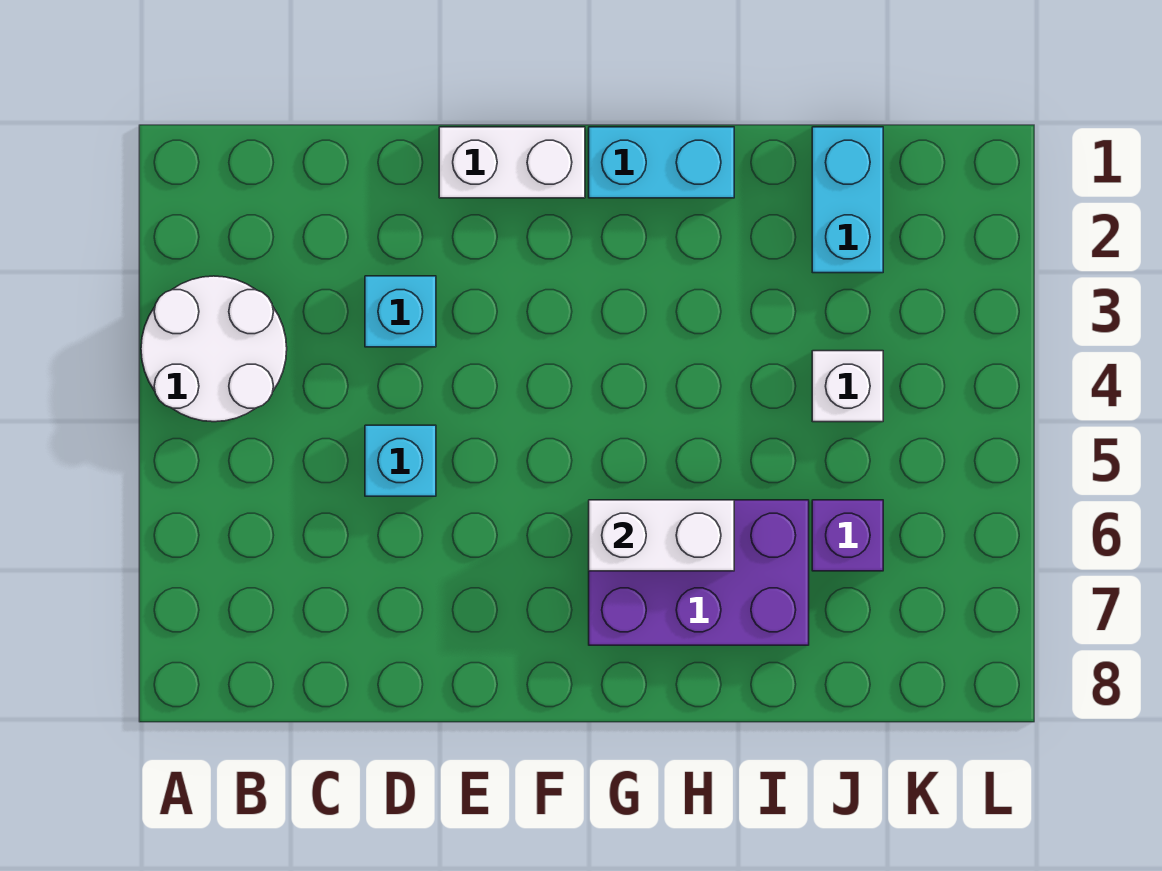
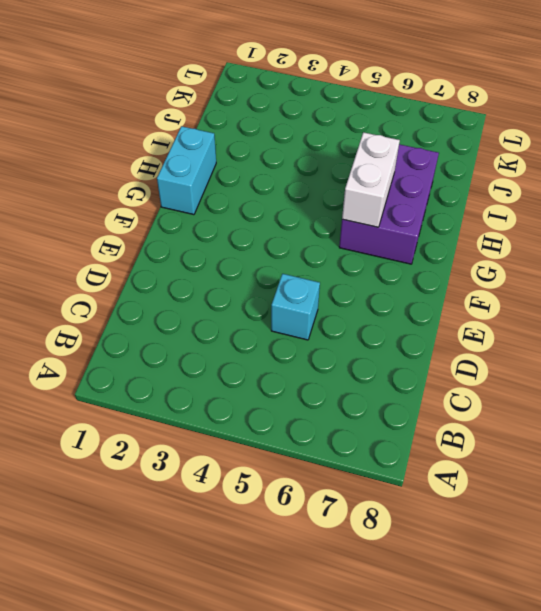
none -> white 2x2 round brick [141,276,287,422]
none -> cyan 1x1 brick [365,276,436,347]

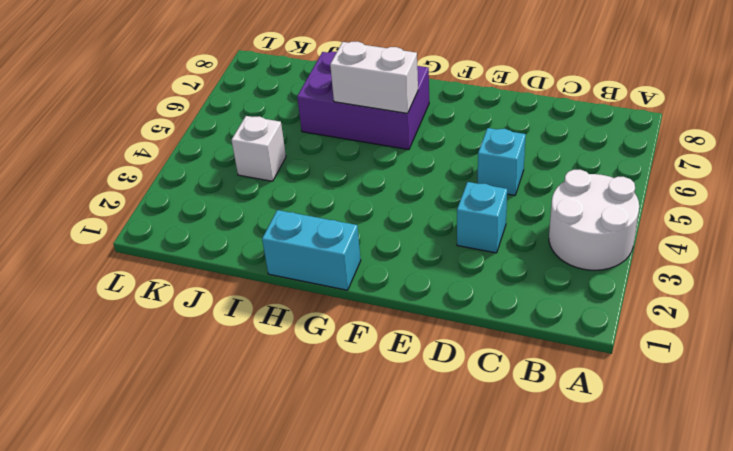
none -> white 1x2 brick [439,127,585,198]
none -> cyan 1x2 brick [812,127,883,273]

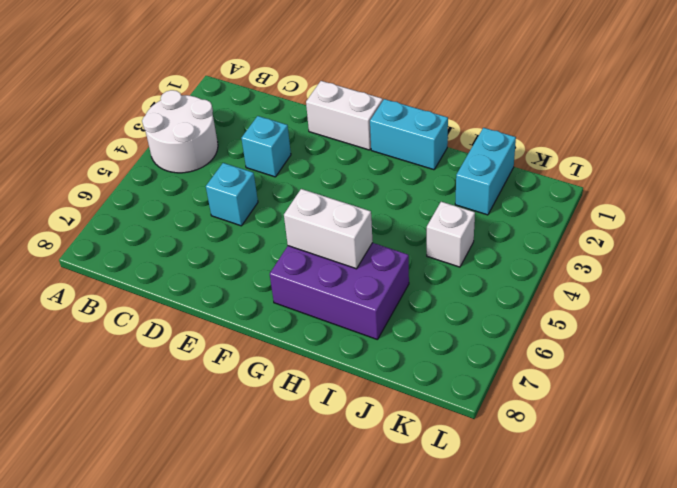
none -> purple 1x1 brick [812,500,883,571]

